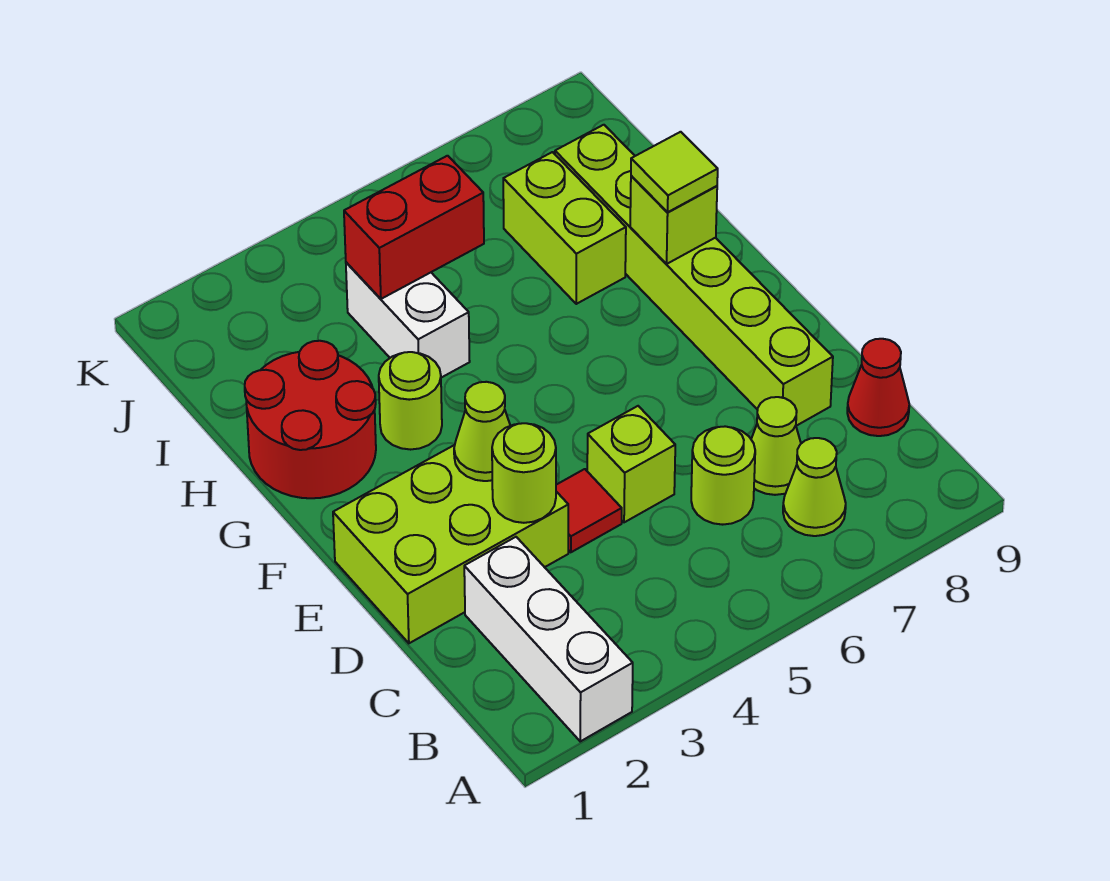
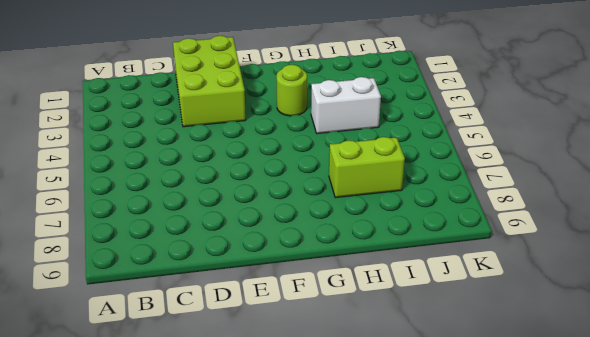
none -> white 1x3 brick [464,537,633,741]
none -> lime 1x1 cone [783,438,846,536]
none -> lime 1x1 round brick [691,426,755,525]

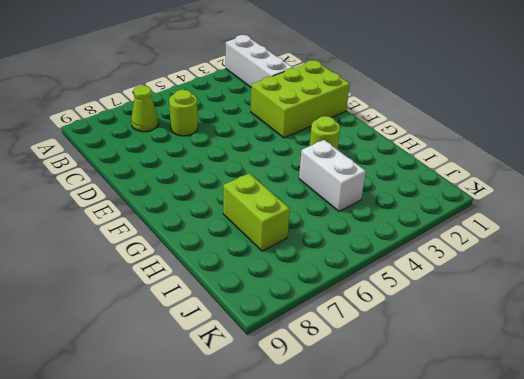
none -> lime 1x1 cone [751,397,801,495]
none -> red 1x1 cone [847,339,909,436]
none -> red 1x1 tile [556,469,622,552]

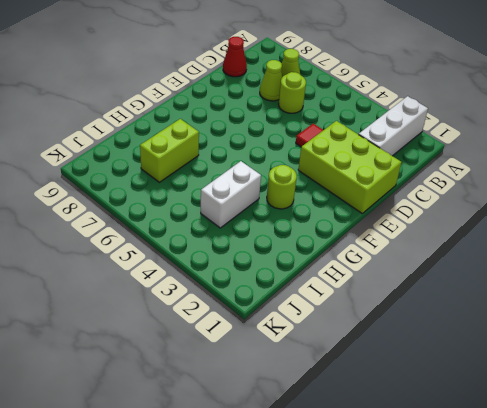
none -> lime 1x1 brick [587,406,675,522]
none -> lime 1x6 brick [555,125,833,426]
none -> red 2x2 round brick [245,341,376,498]

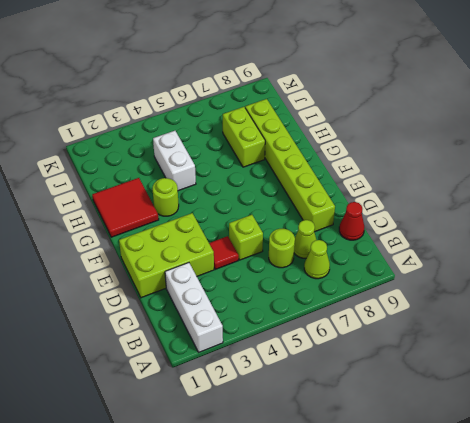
red 2x2 tile [92,178,159,237] -> red 2x2 round brick [245,341,376,498]
none -> lime 1x1 round brick [492,423,556,523]
none -> lime 1x1 cone [454,382,510,481]
none -> lime 1x1 brick [630,176,717,264]

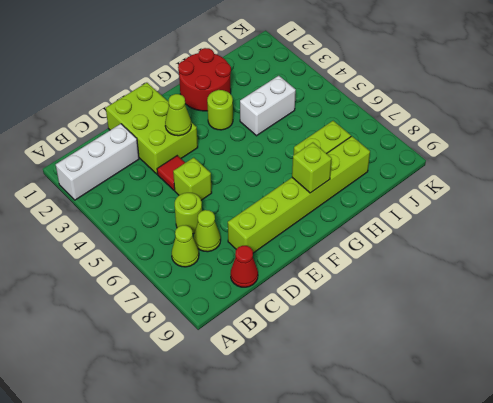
none -> lime 1x1 round brick [492,423,556,523]
none -> red 1x2 brick [344,156,484,299]
none -> lime 1x1 tile [631,132,718,212]

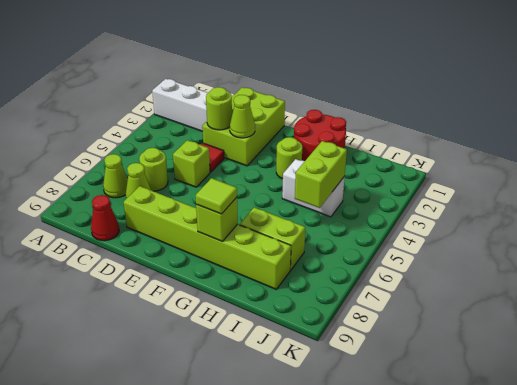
lime 1x2 brick [295,141,347,208] -> red 1x2 brick [344,156,484,299]

